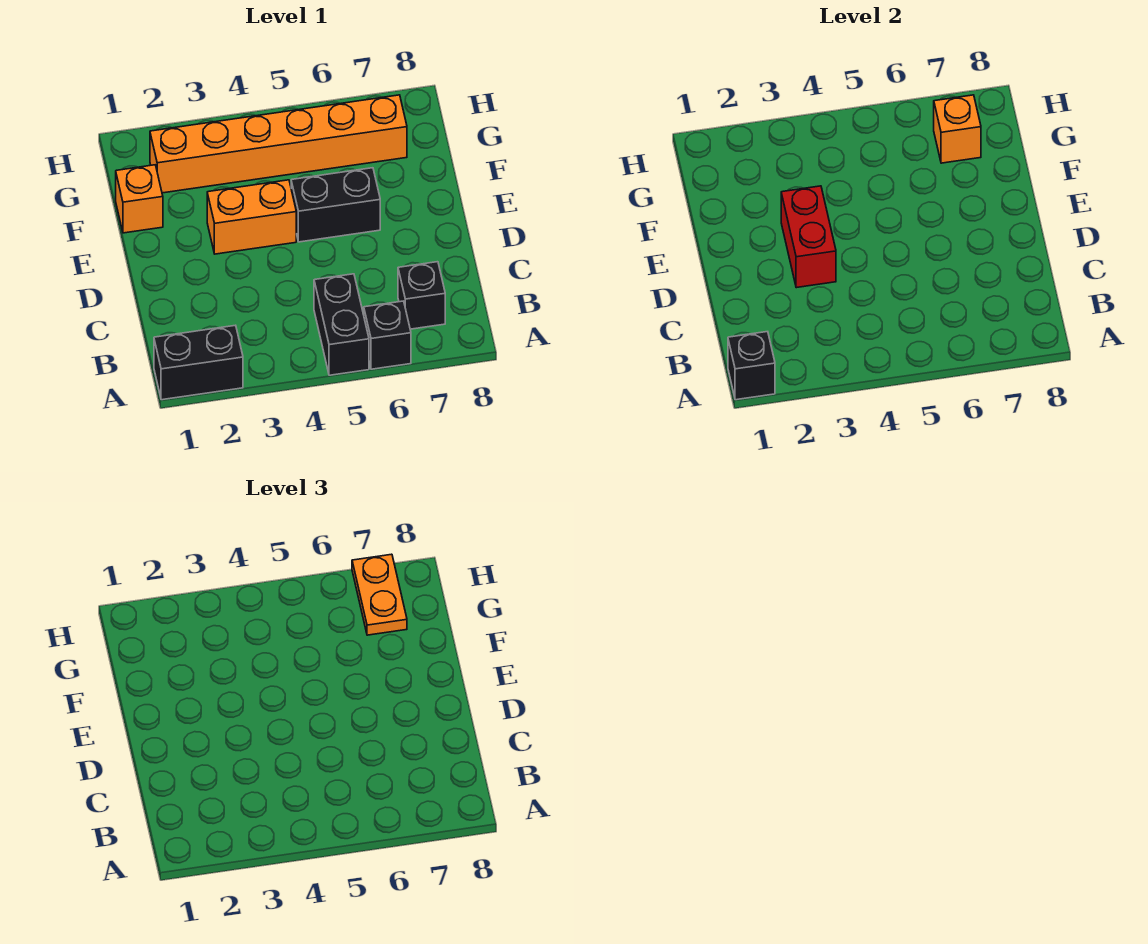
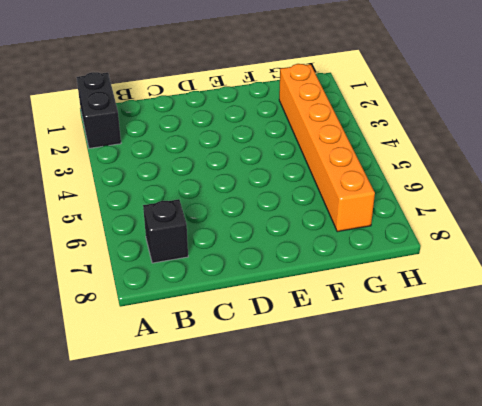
none -> black 1x2 brick [314,274,369,375]
none -> black 1x1 brick [364,301,411,369]
none -> orange 1x2 brick [207,180,296,254]

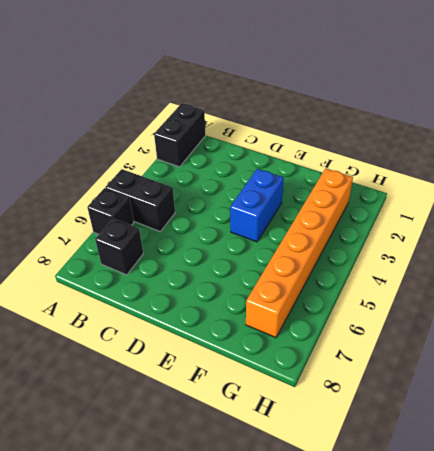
blue 1x2 brick [230,169,284,242] -> orange 1x2 brick [207,180,296,254]
none -> black 1x2 brick [291,168,380,242]
none -> orange 1x1 brick [116,165,163,233]
none -> black 1x1 brick [728,332,775,400]

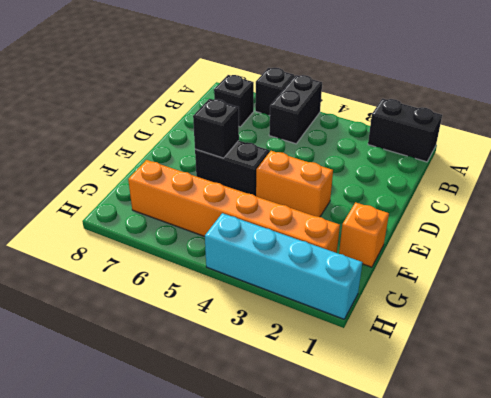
black 1x1 brick [193,99,239,158] -> black 1x1 brick moved to [728,332,775,400]
cyan 1x4 brick [205,213,363,319] -> none
none -> red 1x2 brick [781,186,836,288]
none -> orange 1x1 brick [934,95,981,163]
none -> orange 1x2 plate [352,554,407,635]

